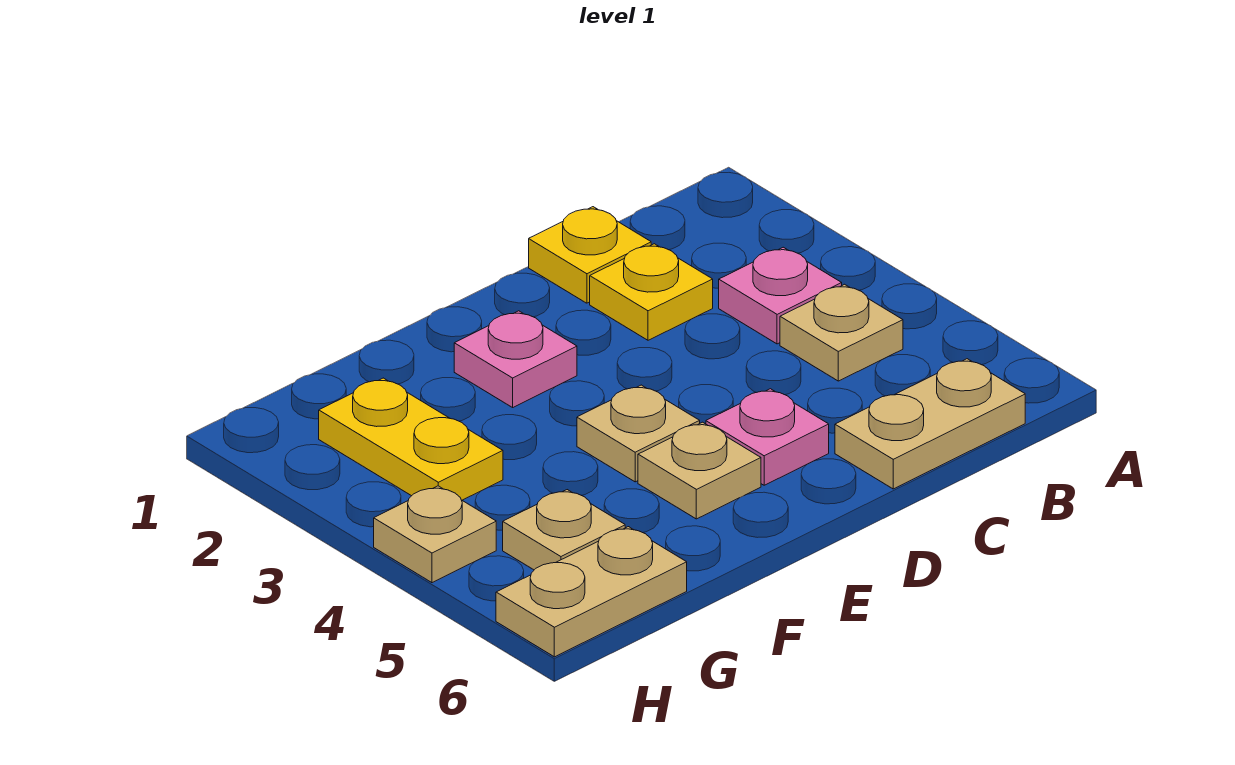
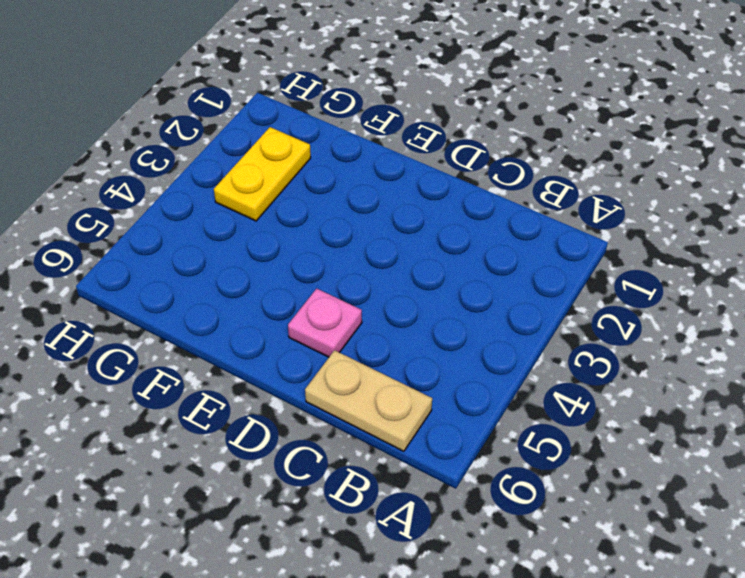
none -> pink 1x1 plate [719,247,842,344]
none -> tan 1x1 plate [780,284,903,381]
none -> yellow 1x1 plate [529,207,651,303]

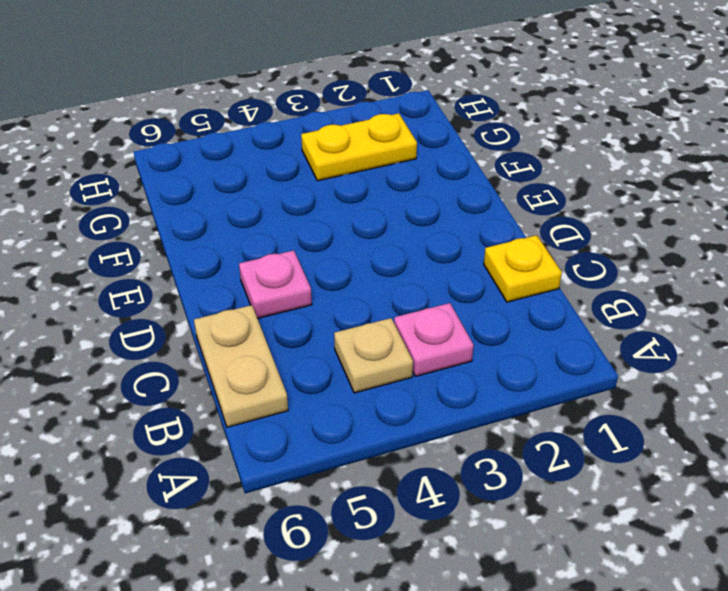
none -> yellow 1x1 plate [590,244,713,340]
none -> pink 1x1 plate [454,311,577,407]
none -> tan 1x1 plate [577,385,700,482]

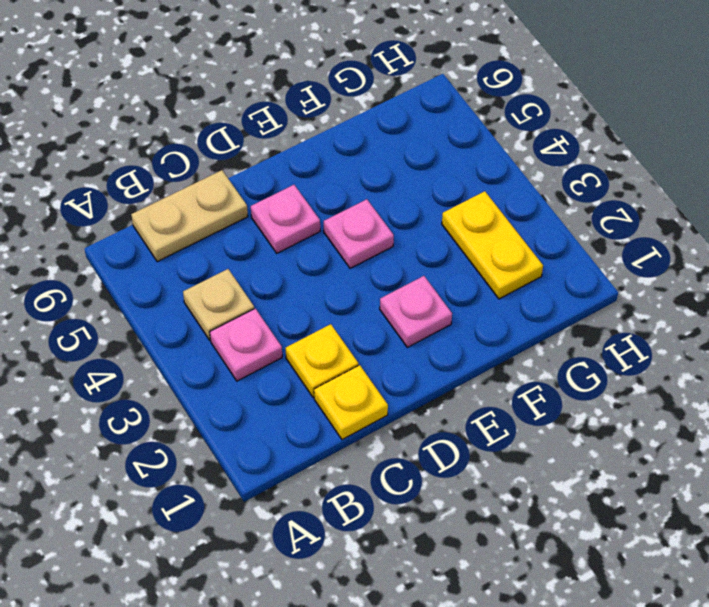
pink 1x1 plate [324,199,394,268] -> tan 1x1 plate [577,385,700,482]
none -> tan 1x1 plate [638,422,761,519]
none -> tan 1x1 plate [503,490,625,570]
none -> tan 1x2 plate [496,527,687,657]

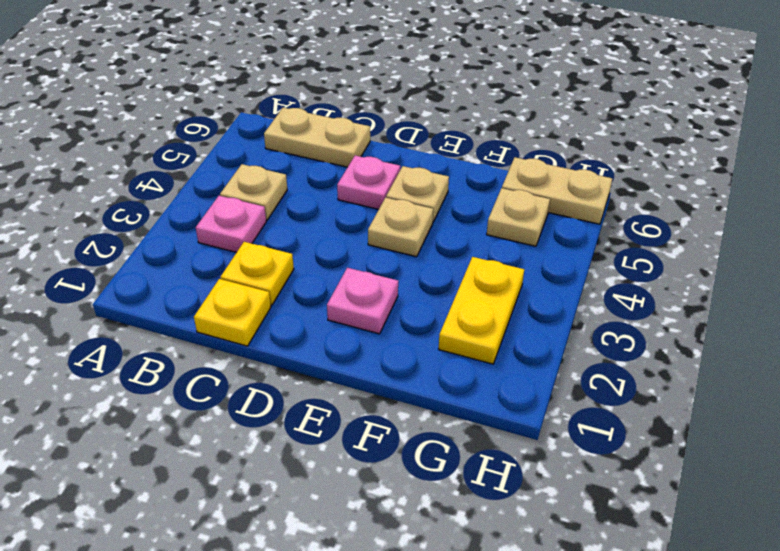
none -> tan 1x1 plate [374,486,496,583]

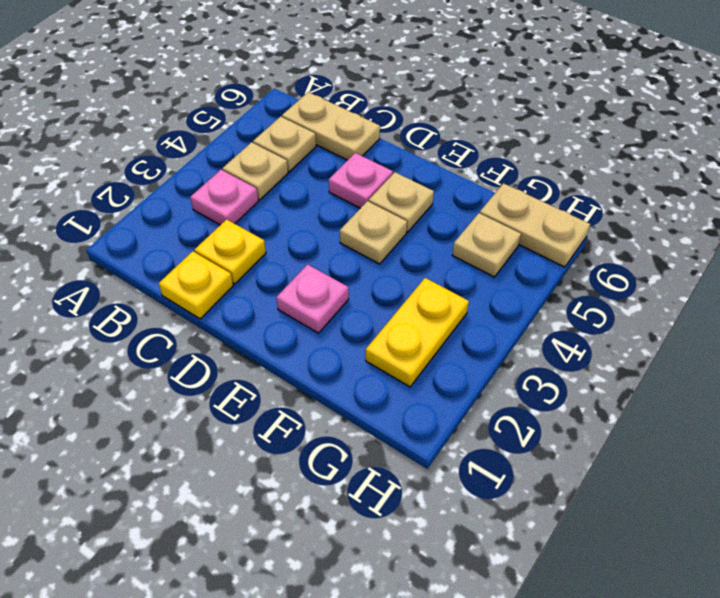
tan 1x1 plate [253,116,316,172] -> tan 1x1 plate moved to [374,486,496,583]

